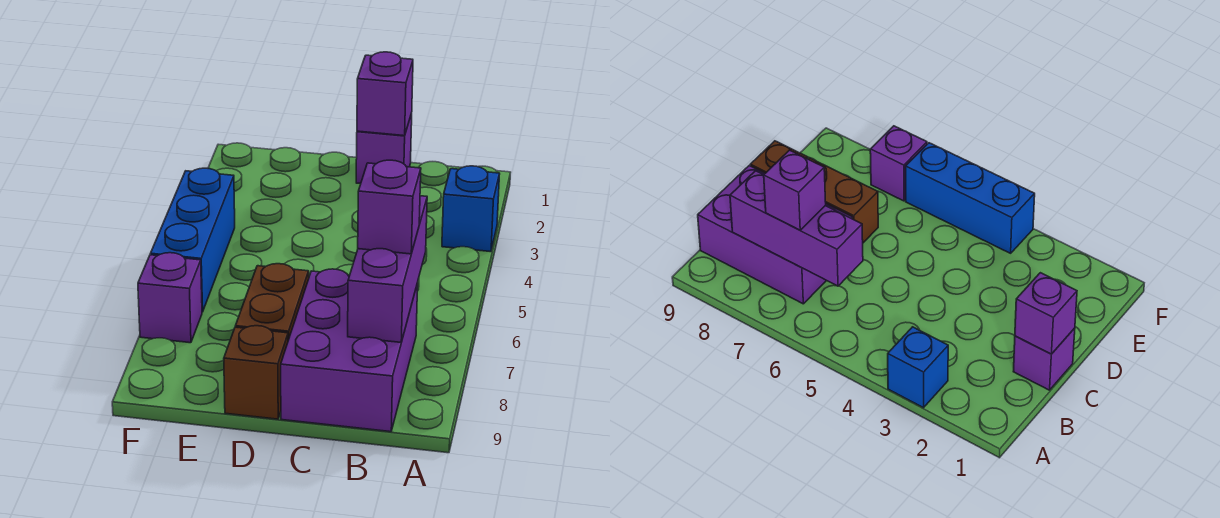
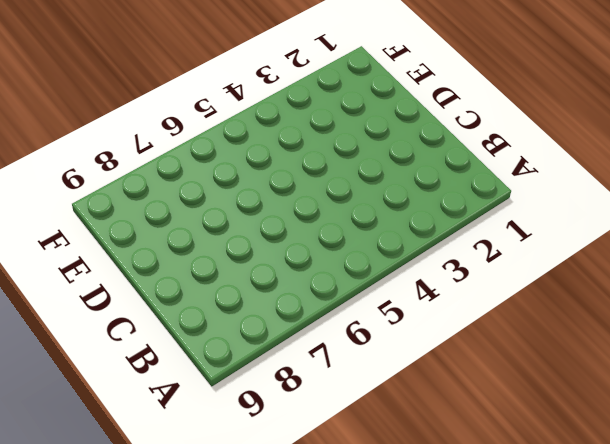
none -> blue 1x1 brick [442,166,499,252]
none -> purple 2x3 brick [281,269,418,432]

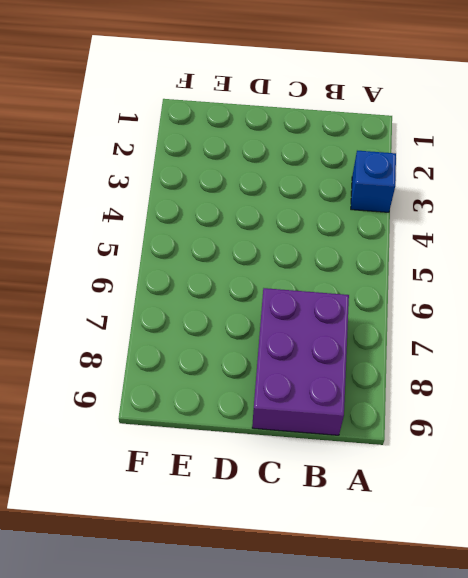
none -> purple 1x1 brick [356,114,412,184]
none -> brown 1x2 brick [235,264,309,340]

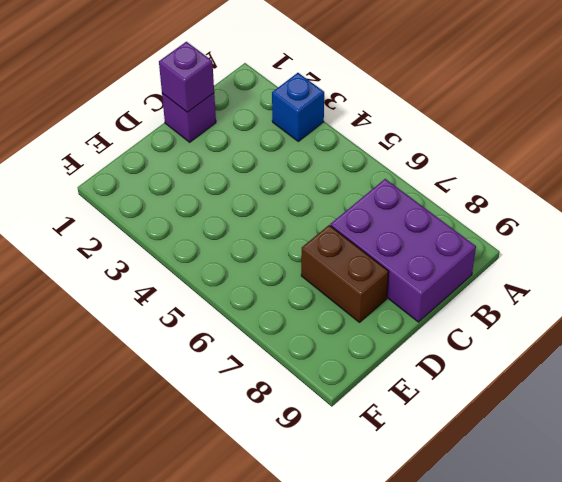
none -> brown 1x1 brick [224,326,288,419]
none -> blue 1x3 brick [151,168,235,312]

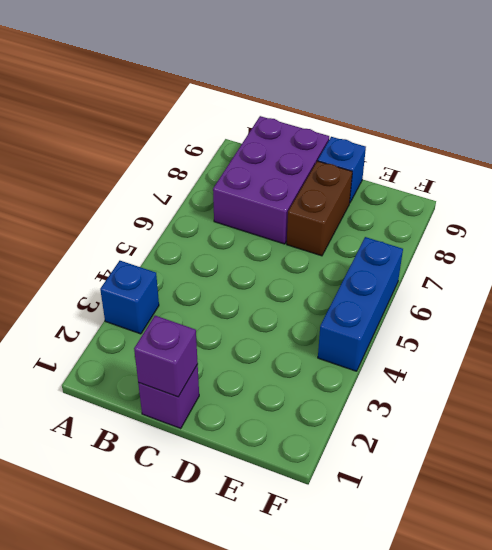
blue 1x1 brick [318,137,366,203] -> brown 1x1 brick [224,326,288,419]
none -> purple 1x1 brick [138,253,202,343]
none -> purple 1x3 brick [348,196,427,342]

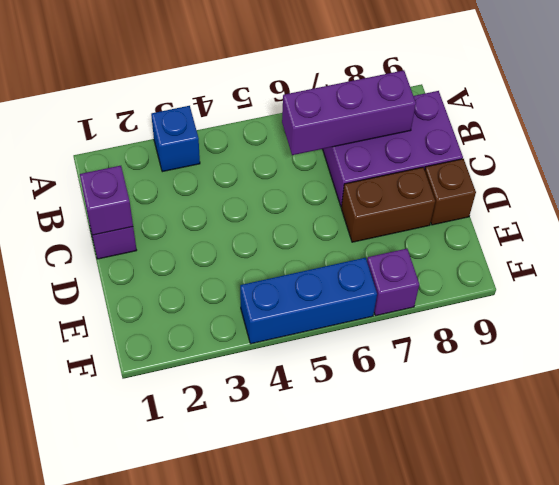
none -> purple 1x1 brick [358,160,421,254]

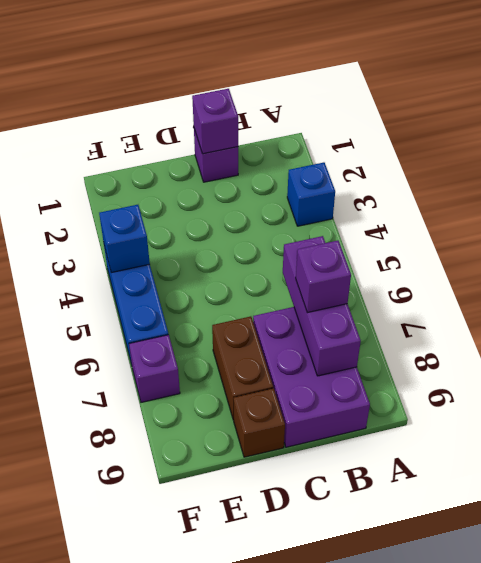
blue 1x1 brick [99,205,150,273] -> none

